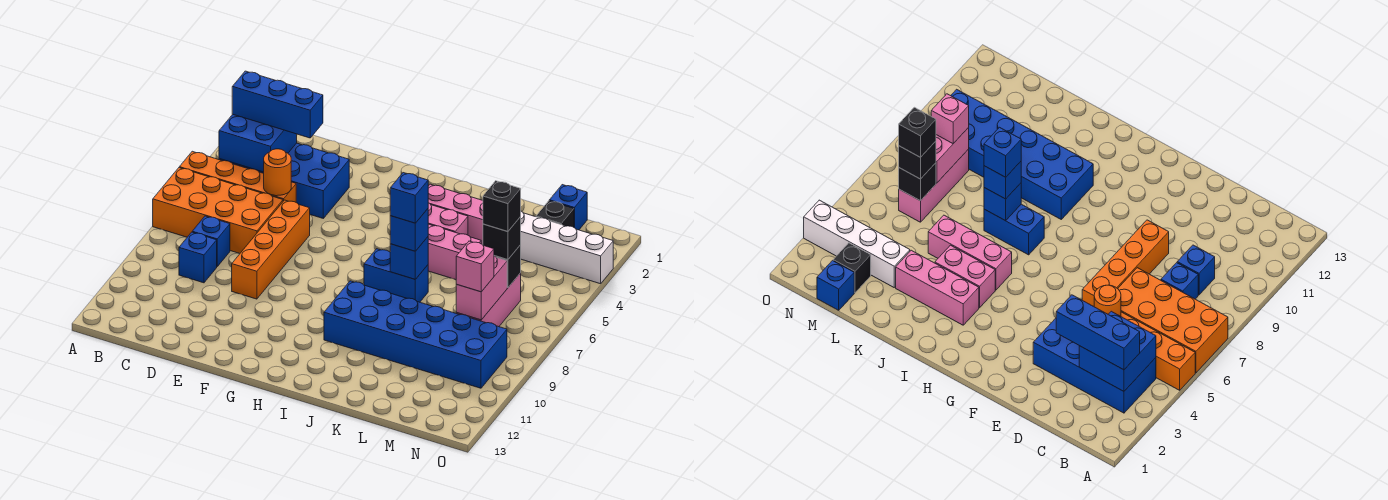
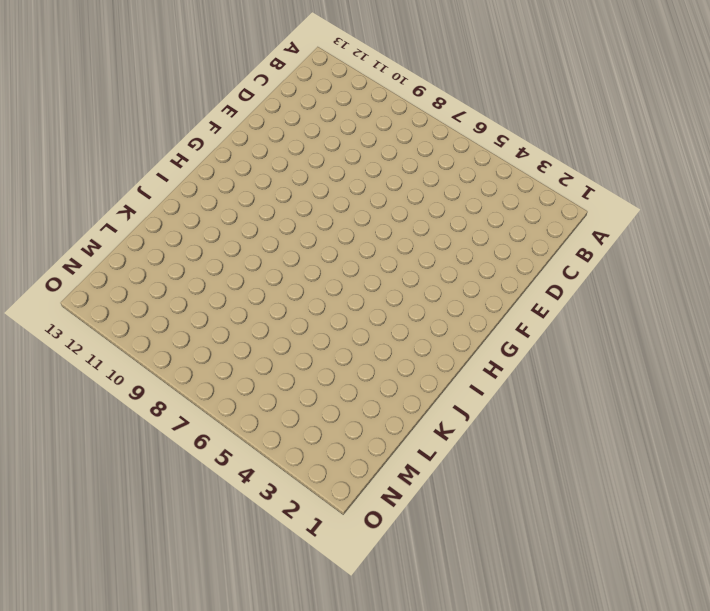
none -> orange 1x4 brick [179,151,296,202]
none -> orange 2x4 brick [153,168,283,254]
none -> blue 2x4 brick [219,143,349,218]

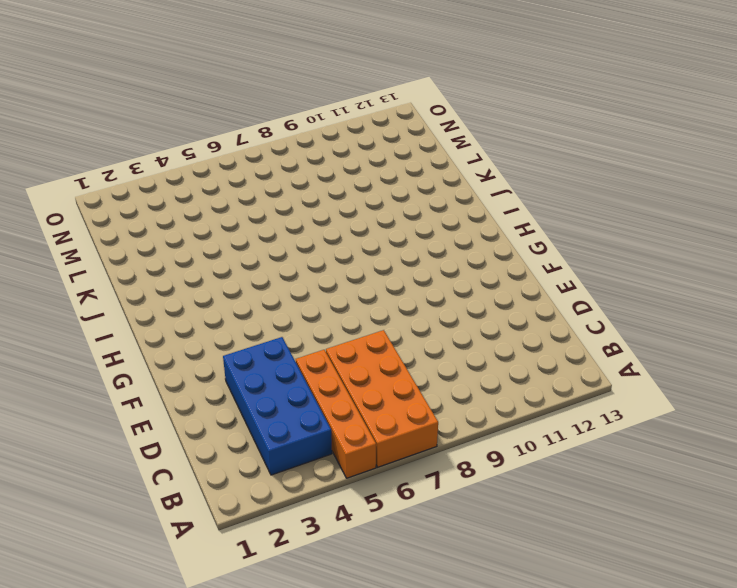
none -> blue 1x1 brick [192,216,230,266]
none -> blue 1x1 brick [179,232,217,283]
none -> orange 1x4 brick [232,200,310,299]

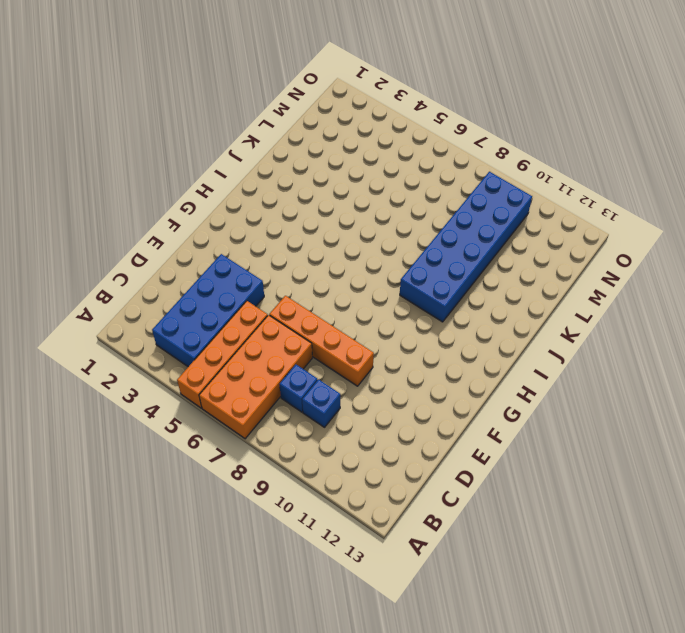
none -> pink 1x3 brick [428,184,483,245]
none -> pink 1x2 brick [428,203,468,235]
none -> pink 1x3 brick [428,224,481,280]

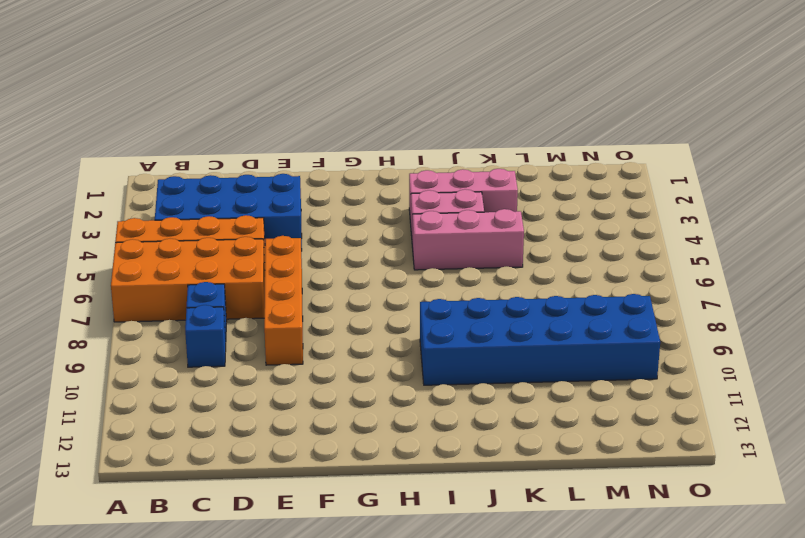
none -> blue 1x2 brick [364,249,429,302]
none -> white 1x4 brick [521,211,613,284]
none -> blue 1x1 brick [549,185,587,230]

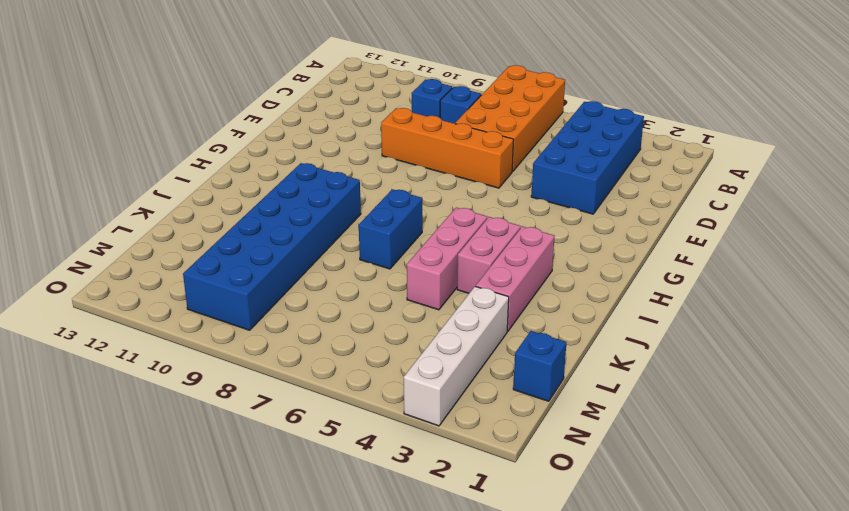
none -> orange 1x4 brick [179,151,296,202]
none -> black 1x1 brick [536,201,574,227]
none -> pink 1x3 brick [456,273,521,327]

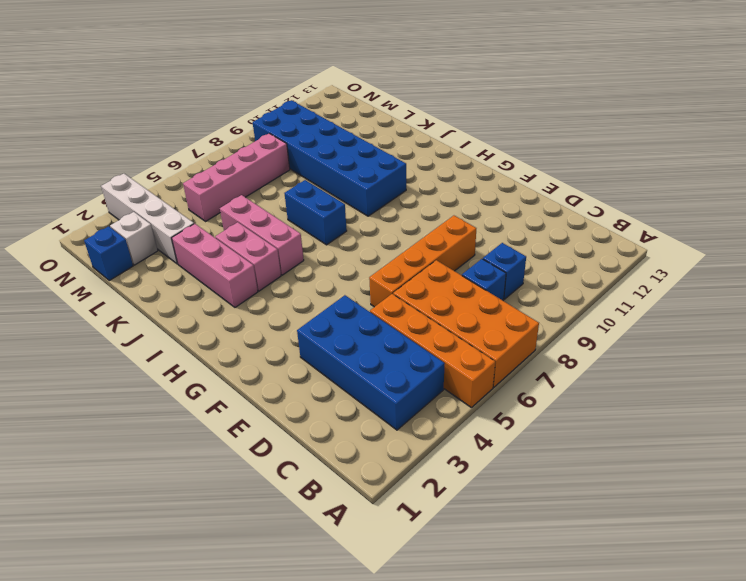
white 1x1 brick [110,212,158,265] -> black 1x1 brick [536,201,574,227]
pink 1x4 brick [183,133,290,221] -> pink 1x3 brick [456,273,521,327]
none -> blue 2x2 brick [219,114,297,172]
none -> orange 1x1 round brick [264,149,291,196]
none -> blue 1x1 brick [390,237,428,279]

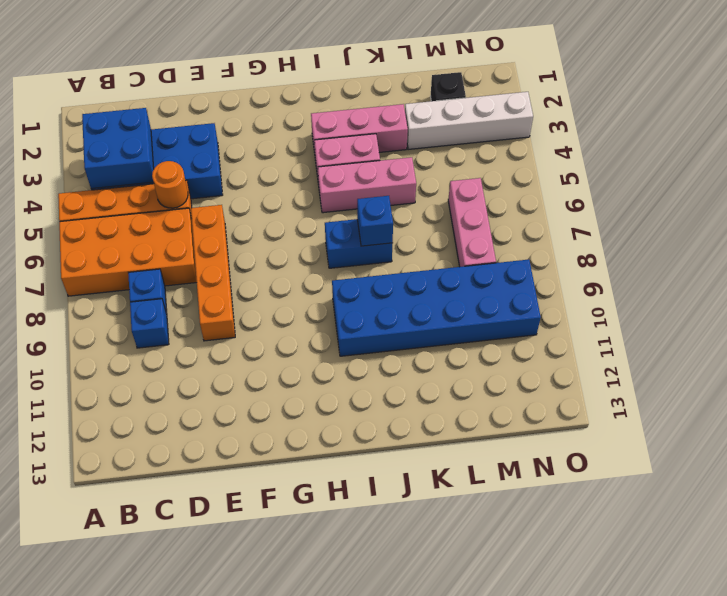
none -> blue 1x1 brick [549,185,587,230]
none -> black 1x1 brick [496,245,521,288]
none -> pink 1x2 brick [456,256,507,320]

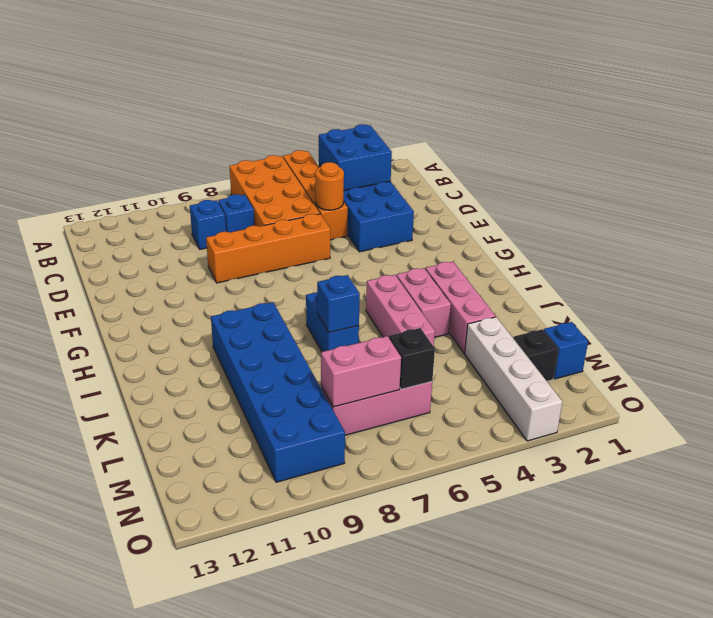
none -> blue 1x3 brick [232,71,323,138]
none -> blue 1x1 brick [390,209,428,251]
none -> black 1x1 brick [483,217,521,260]

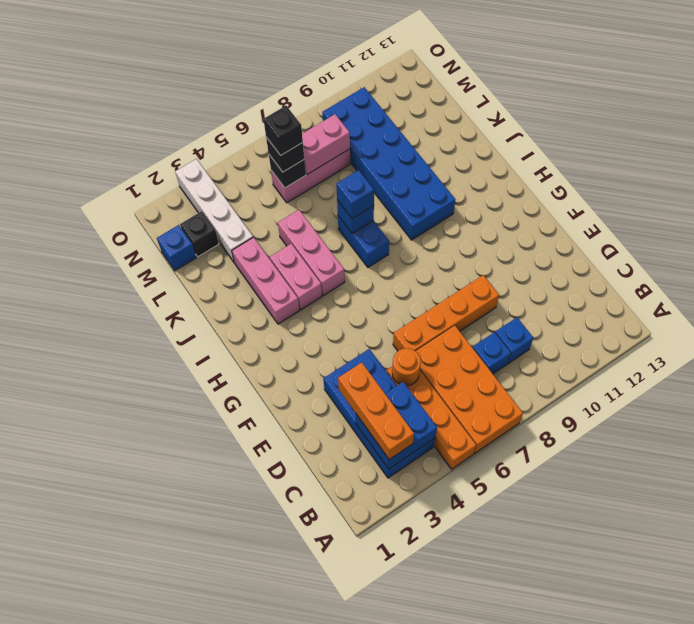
orange 1x3 brick [338,363,414,459] -> blue 1x3 brick [232,71,323,138]
none -> pink 1x1 brick [456,241,494,292]
none -> blue 1x1 brick [390,173,428,223]

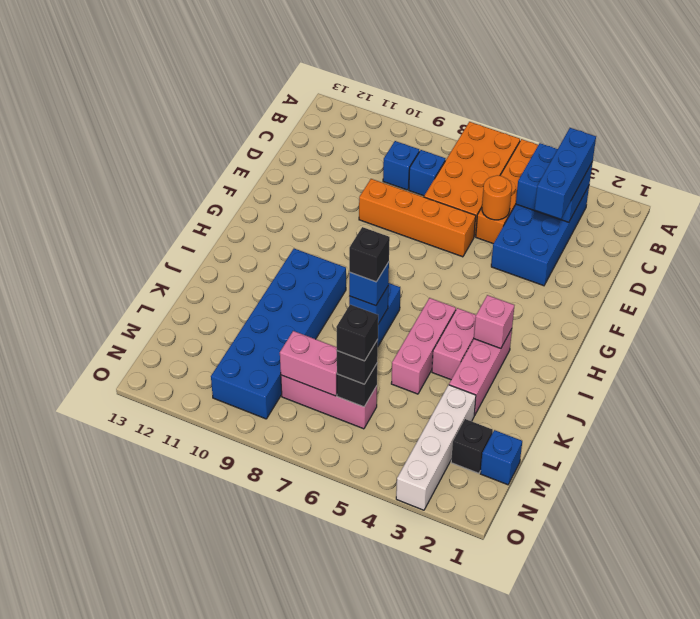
pink 1x1 brick [474,295,514,348] -> pink 1x1 brick moved to [456,241,494,292]
black 1x1 brick [349,227,390,282] -> blue 1x1 brick [390,173,428,223]

